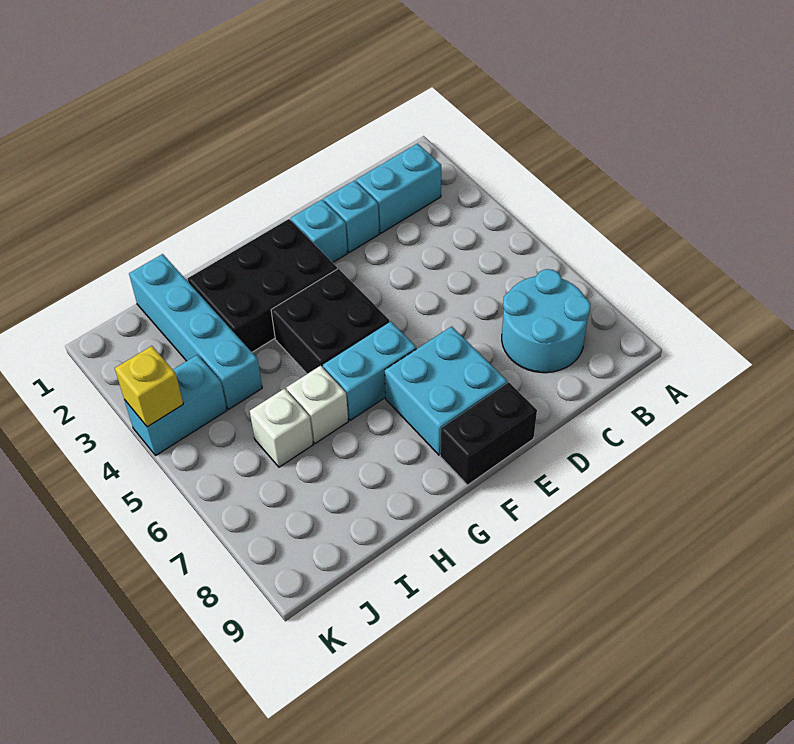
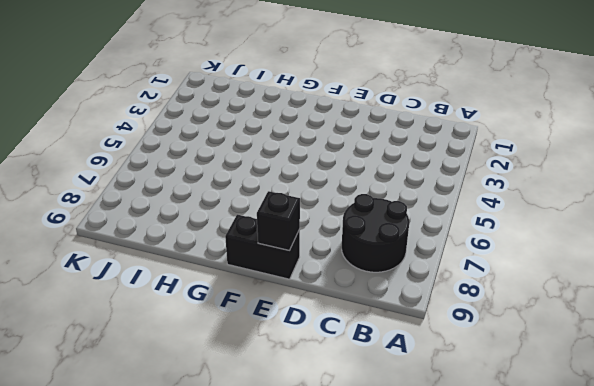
black 2x2 round brick [342,194,409,272] -> cyan 2x2 round brick [502,269,590,373]
black 1x1 brick [257,191,300,251] -> none
none -> cyan 1x2 brick [356,144,441,233]
none -> cyan 1x1 brick [324,181,379,253]
none -> cyan 1x1 brick [291,200,348,263]

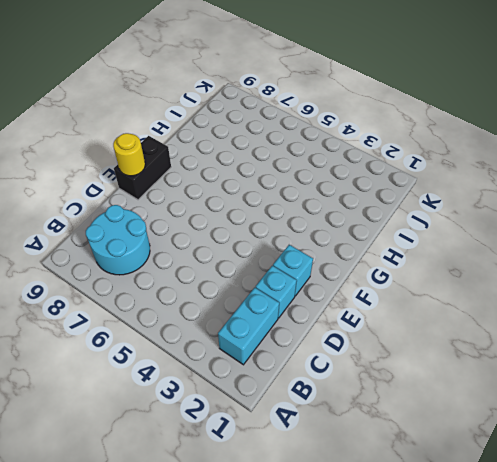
yellow 1x1 round brick [113,133,145,176] -> none
none -> cyan 2x2 brick [385,326,507,455]
none -> black 2x3 brick [188,219,337,352]
none -> black 2x2 brick [271,269,389,374]

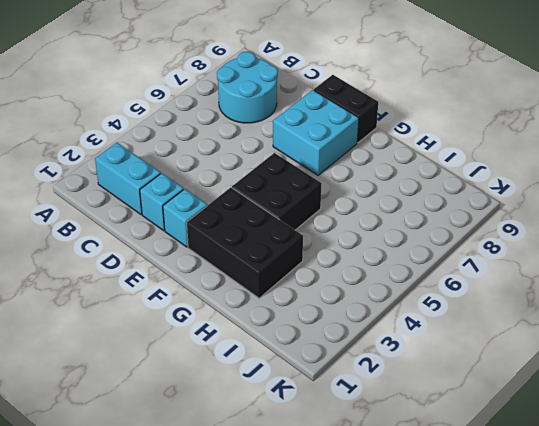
none -> cyan 1x2 brick [322,321,416,420]
none -> white 1x1 brick [286,366,348,444]
none -> cyan 1x4 brick [129,254,262,409]

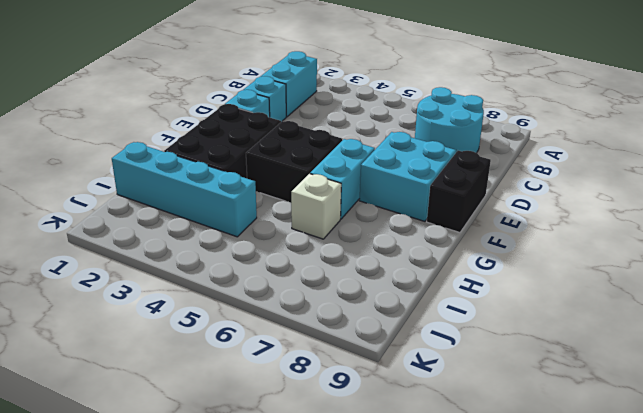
none -> white 1x1 brick [250,389,313,467]
none -> cyan 1x2 brick [124,355,227,456]
none -> yellow 1x1 brick [115,346,183,427]

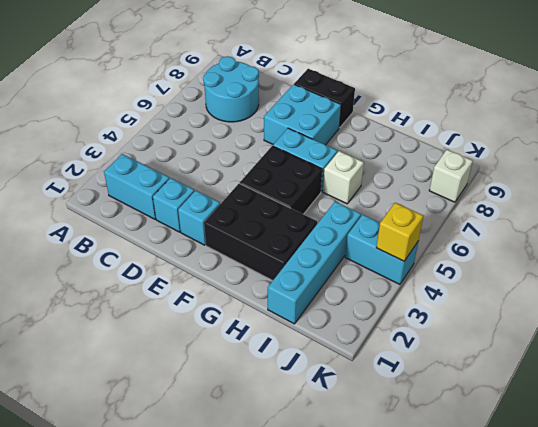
white 1x1 brick [429,150,473,202] -> white 1x1 brick moved to [250,389,313,467]

